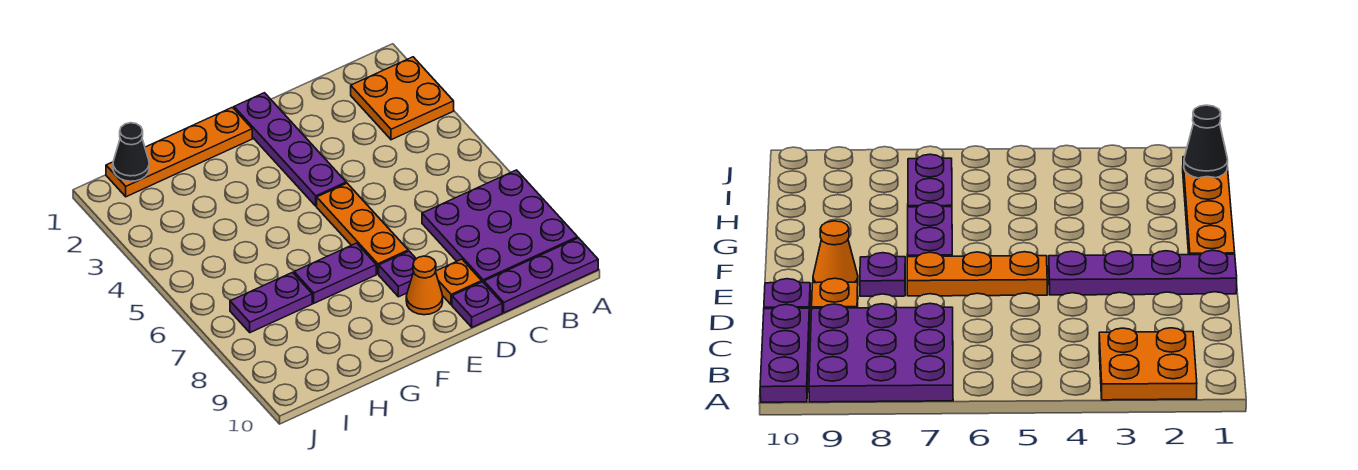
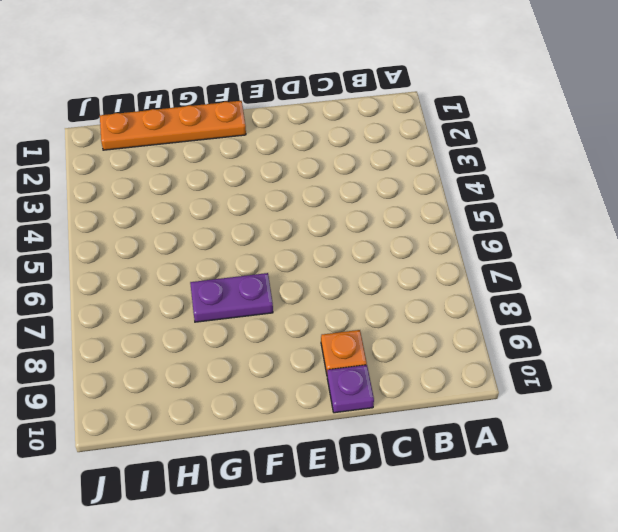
none -> orange 2x2 plate [351,57,454,140]
none -> purple 3x3 plate [422,170,578,283]
none -> purple 1x3 plate [484,238,598,313]

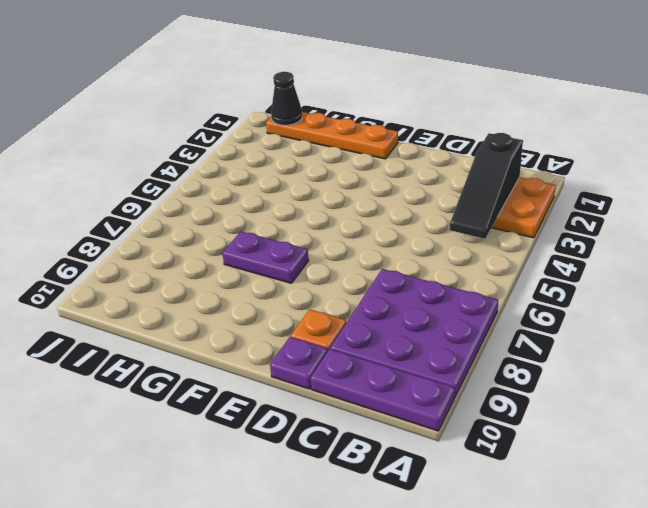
black 1x3 slope [450,133,523,239] -> none
none -> purple 1x4 plate [234,93,346,206]
none -> orange 1x3 plate [317,183,408,274]
none -> purple 1x1 plate [379,251,416,297]

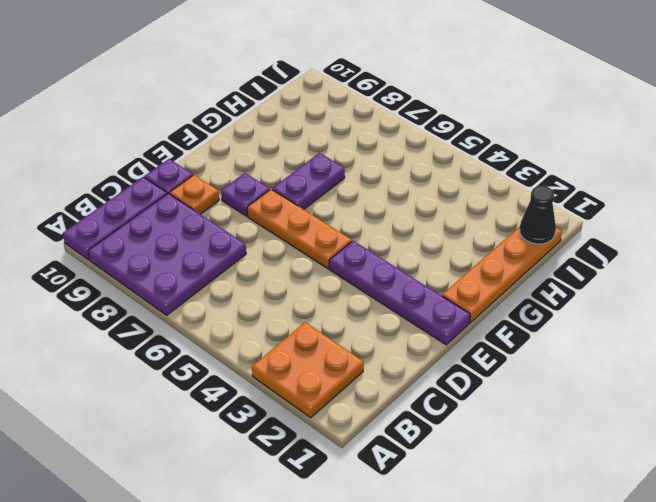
none -> orange 1x1 cone [406,256,443,315]
none -> purple 1x2 plate [230,272,312,333]

